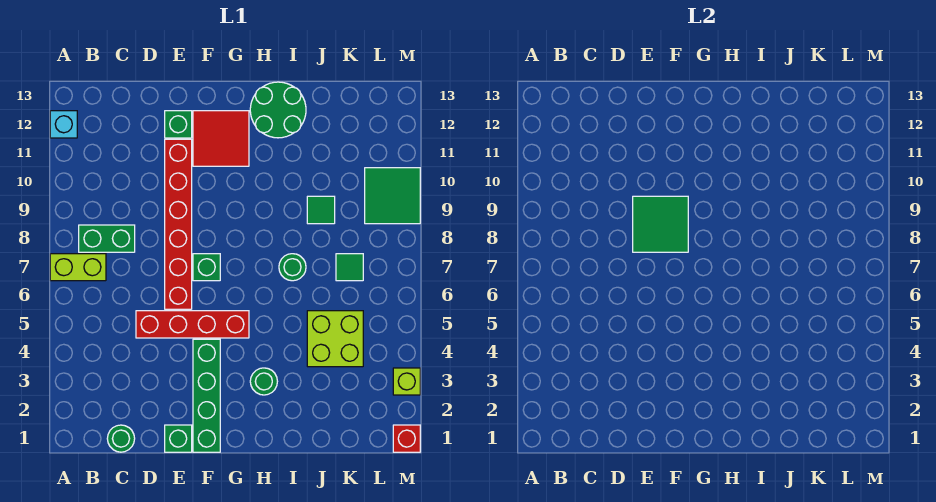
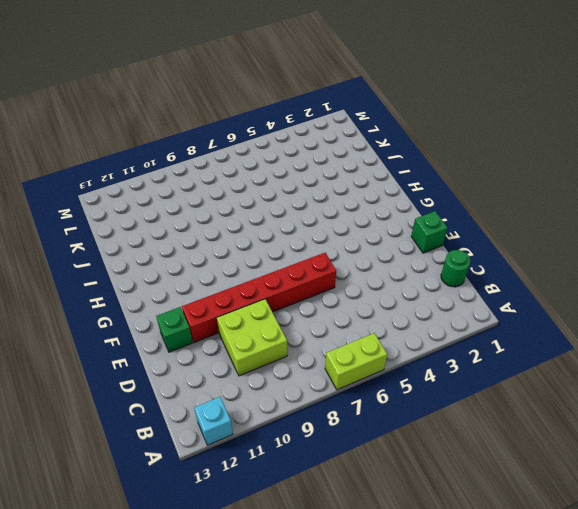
lime 1x2 brick [325,333,387,390] -> lime 1x2 brick turned to [50,254,106,281]
lime 2x2 brick [217,299,287,376] -> lime 2x2 brick moved to [307,311,363,367]
none -> green 1x2 brick [79,225,135,252]
none -> red 1x4 brick [136,311,249,338]
none -> green 1x4 brick [193,339,220,452]

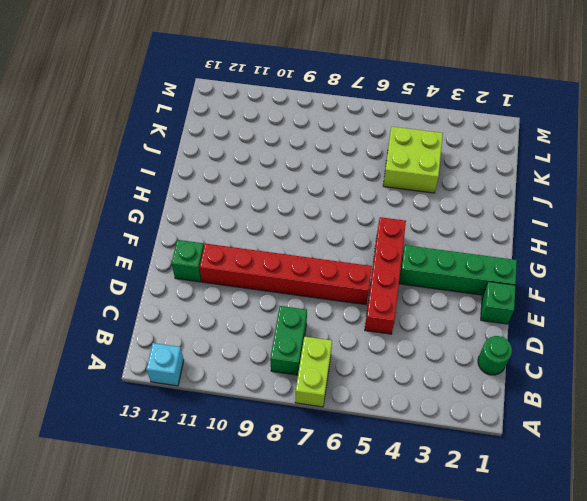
none -> green 1x1 brick [193,254,220,281]
none -> red 2x2 tile [193,111,249,166]
none -> green 1x1 round brick [250,368,277,395]

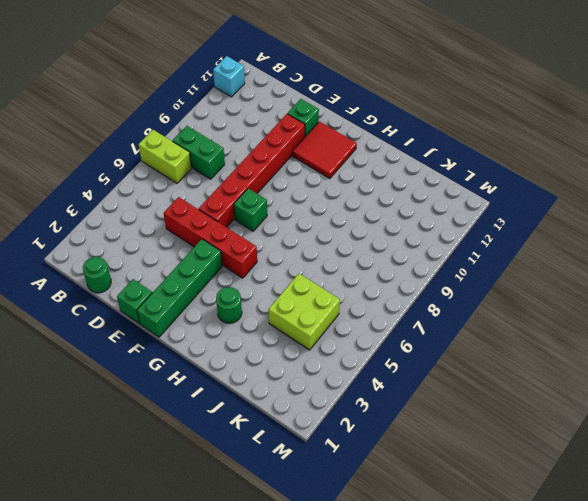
none -> green 2x2 round brick [250,82,306,138]
none -> green 1x1 round brick [279,254,306,281]
none -> green 1x1 tile [307,196,335,224]

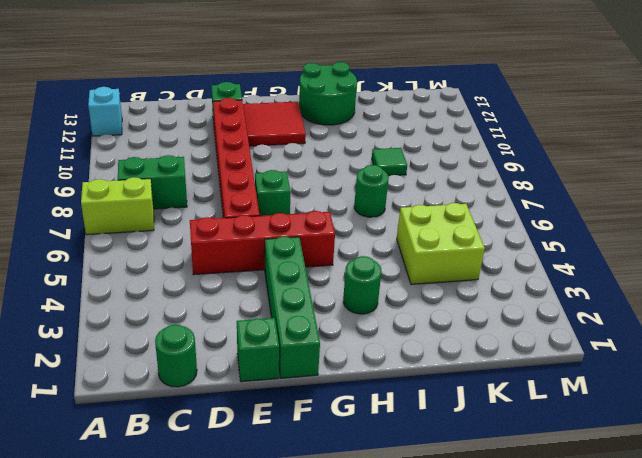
none -> green 1x1 tile [336,254,363,281]
none -> green 2x2 tile [365,168,420,224]
none -> red 1x1 brick [393,425,420,452]

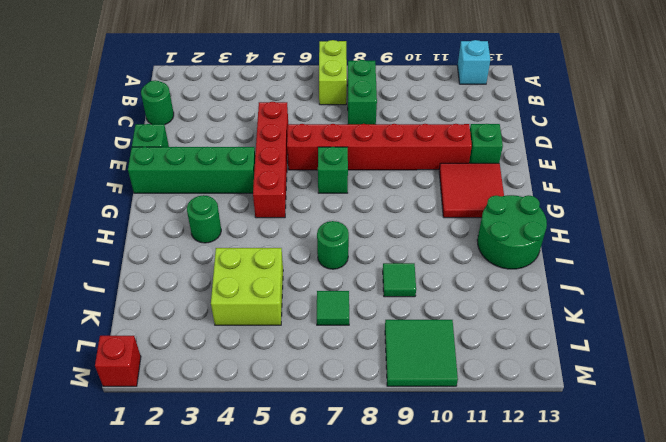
none -> lime 1x1 brick [393,368,420,395]
none -> green 2x2 tile [633,196,688,252]

